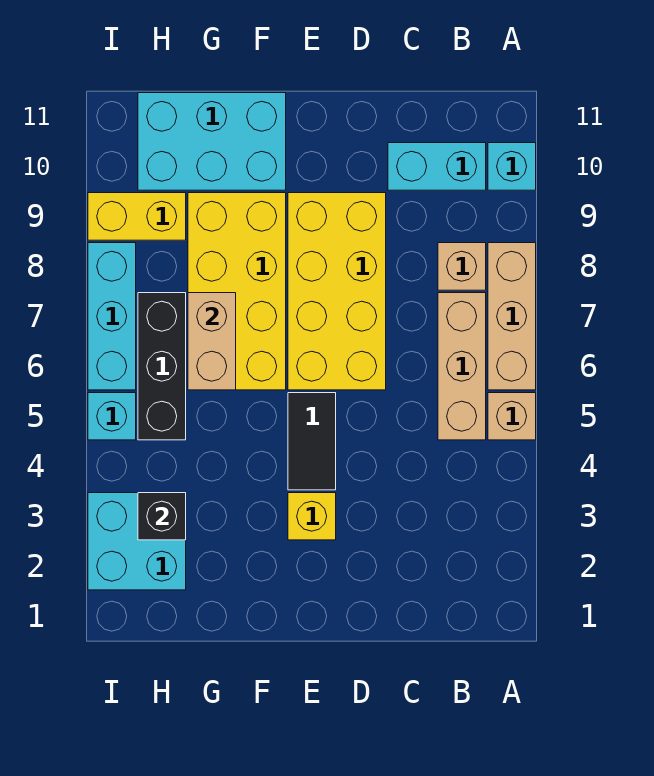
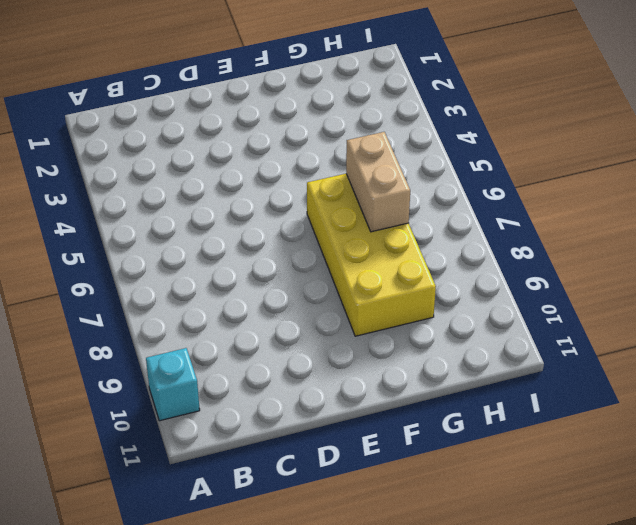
none -> tan 1x1 brick [488,393,536,440]
none -> tan 1x3 brick [488,243,536,390]
none -> tan 1x3 brick [438,293,486,440]

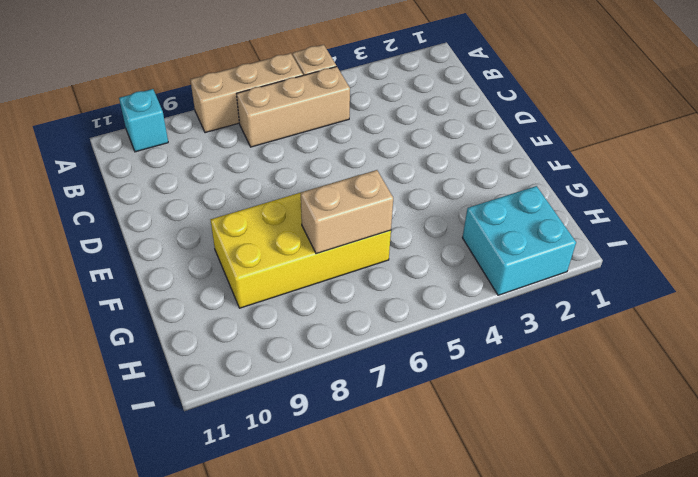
none -> tan 1x1 brick [438,243,486,290]
none -> cyan 1x2 brick [388,143,486,190]
none -> yellow 2x4 brick [288,193,386,390]

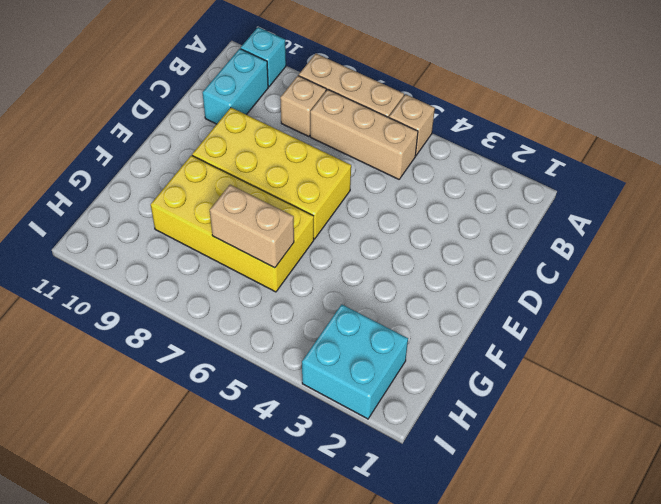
none -> yellow 1x1 brick [288,493,336,540]
none -> black 1x2 tile [288,393,336,490]
none -> cyan 2x3 brick [138,93,286,190]

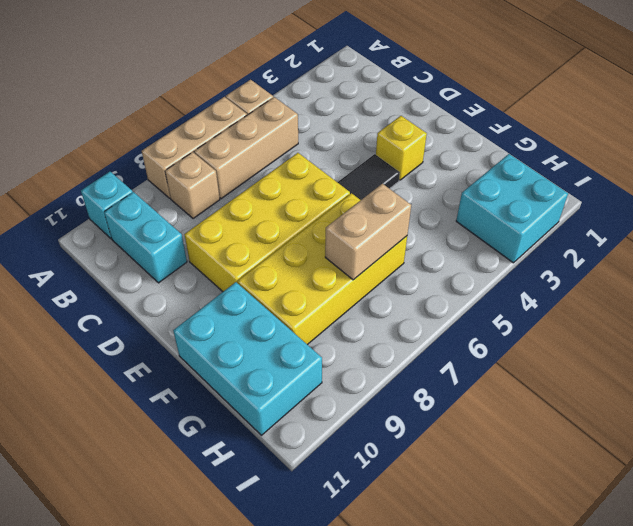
none -> black 1x3 brick [138,293,186,440]
none -> yellow 1x2 brick [88,193,186,240]
none -> cyan 1x1 brick [88,393,136,440]

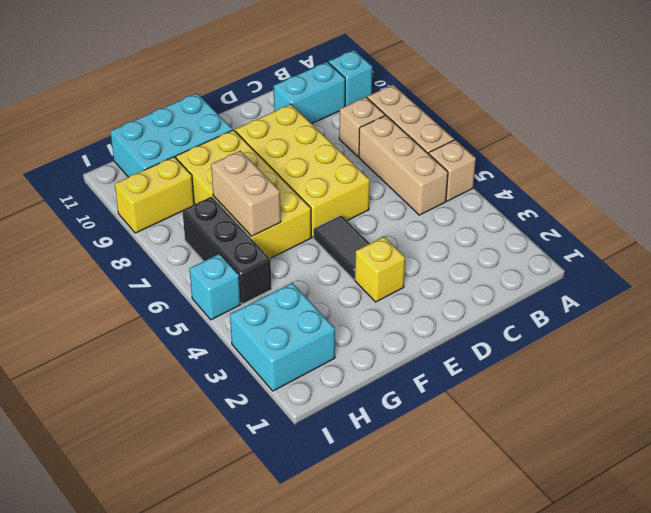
none -> cyan 1x3 brick [88,243,136,390]
none -> black 1x1 brick [138,493,186,540]

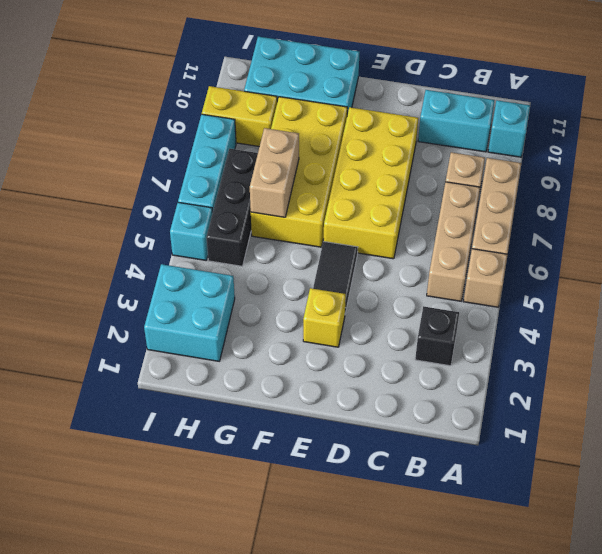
black 1x1 brick [415,306,459,366] -> black 1x1 brick moved to [138,493,186,540]

